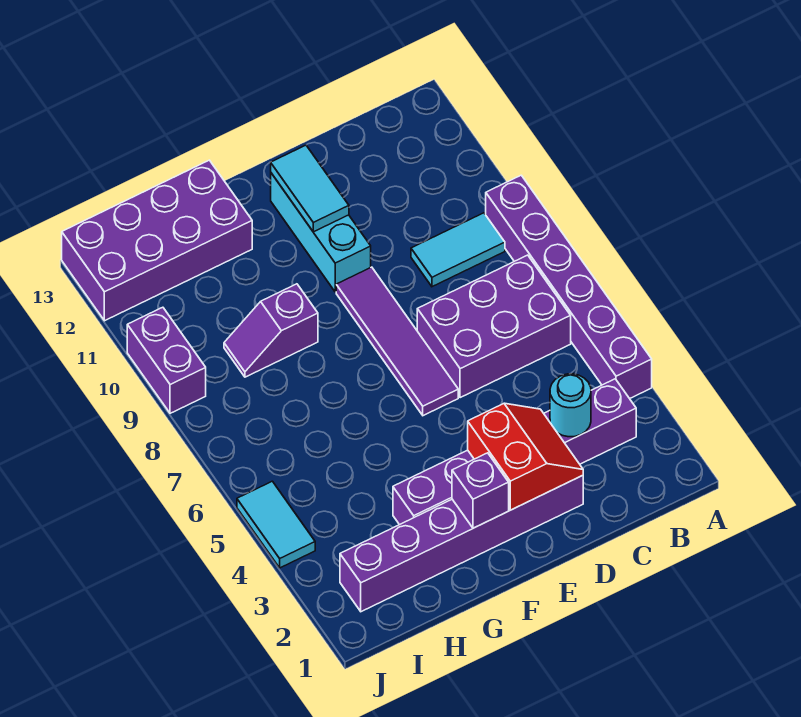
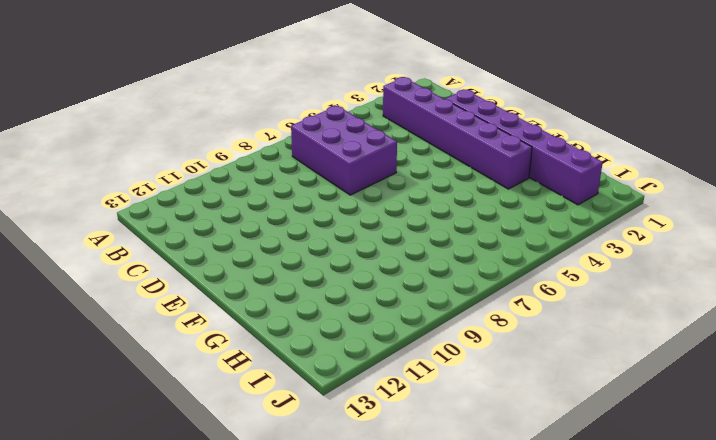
none -> purple 1x6 brick [486,175,652,399]
none -> cyan 1x2 tile [411,213,505,287]
none -> purple 1x4 tile [336,267,458,416]

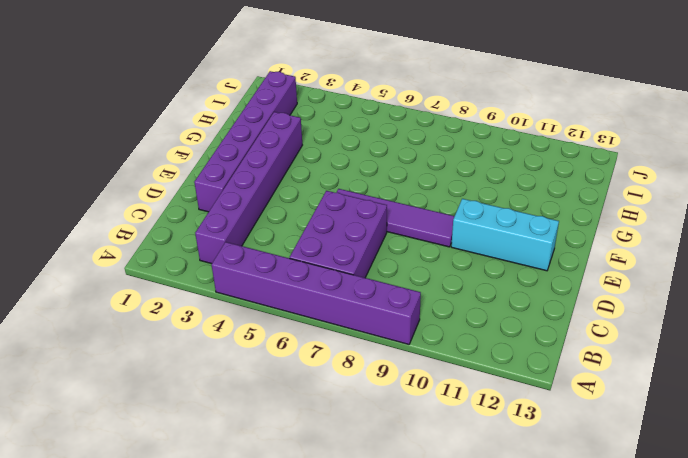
none -> cyan 1x2 tile [411,213,505,287]
none -> purple 1x2 slope [224,284,318,377]
none -> purple 2x4 brick [62,160,252,321]

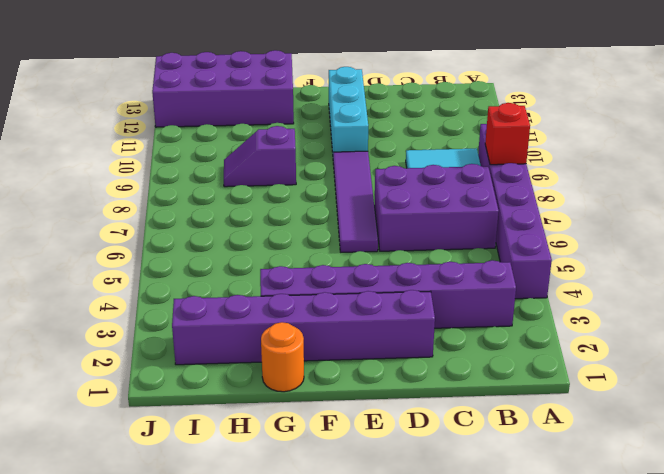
red 1x1 brick [485,103,530,165] -> none
orange 1x1 round brick [261,322,304,392] -> none
none -> cyan 1x2 tile [237,481,315,568]
none -> purple 1x2 brick [127,307,206,413]
none -> cyan 1x1 round brick [550,374,591,437]

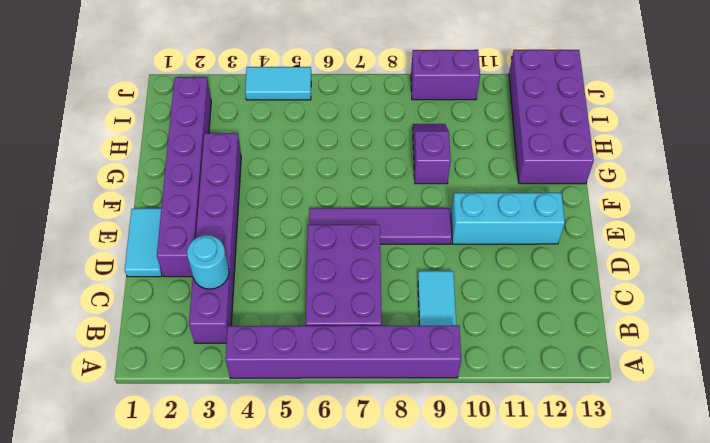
cyan 1x2 tile [124,208,162,277] -> cyan 1x2 tile turned to [271,145,349,232]
none -> red 2x2 slope [468,403,583,510]
none -> purple 1x1 brick [452,453,509,528]

